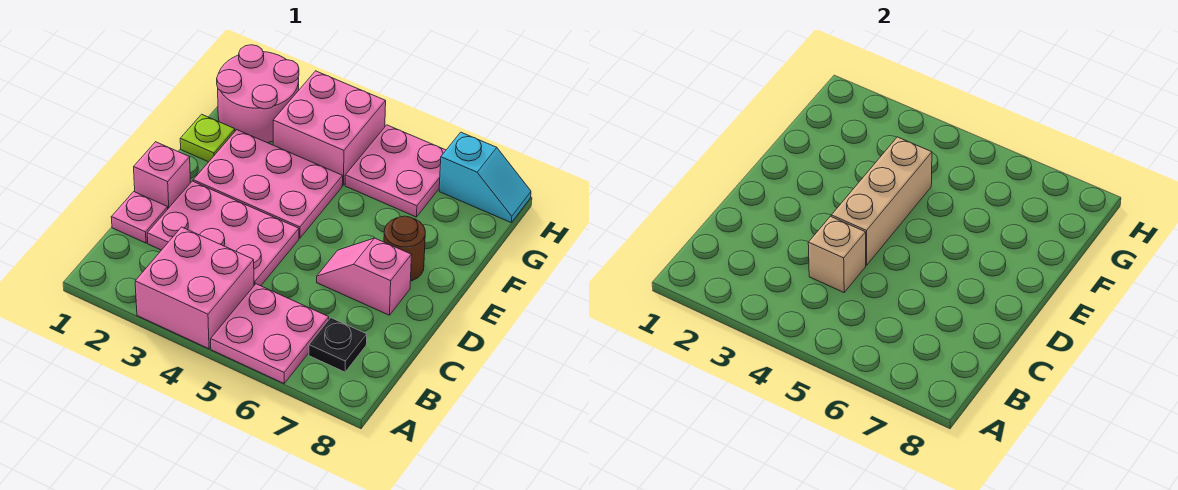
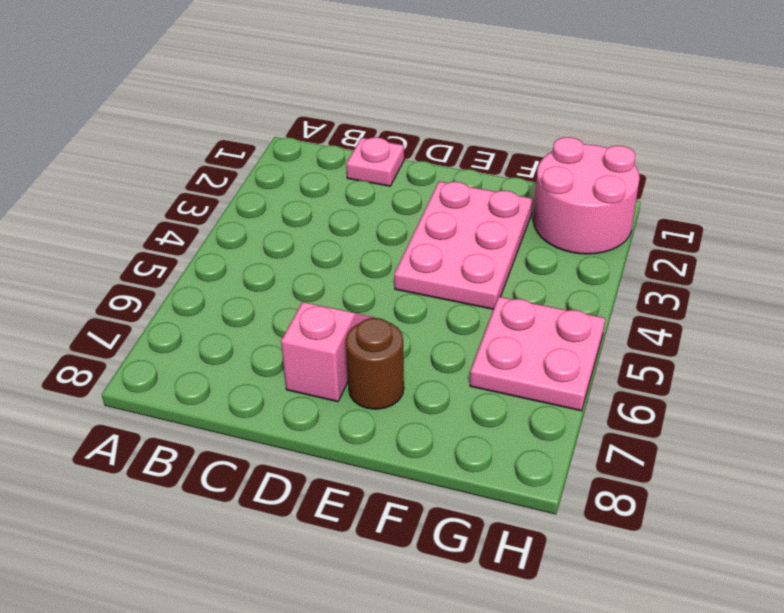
none -> pink 2x2 brick [135,227,254,349]
none -> pink 2x2 plate [211,284,329,383]
none -> black 1x1 plate [309,318,367,372]

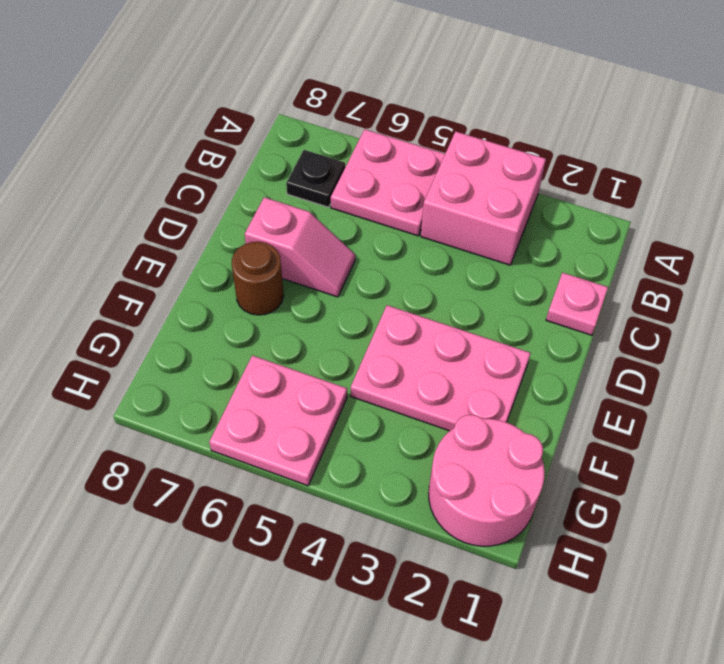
none -> pink 2x3 plate [147,181,299,286]
none -> pink 1x1 brick [134,142,191,208]
none -> lime 1x1 plate [180,114,235,162]

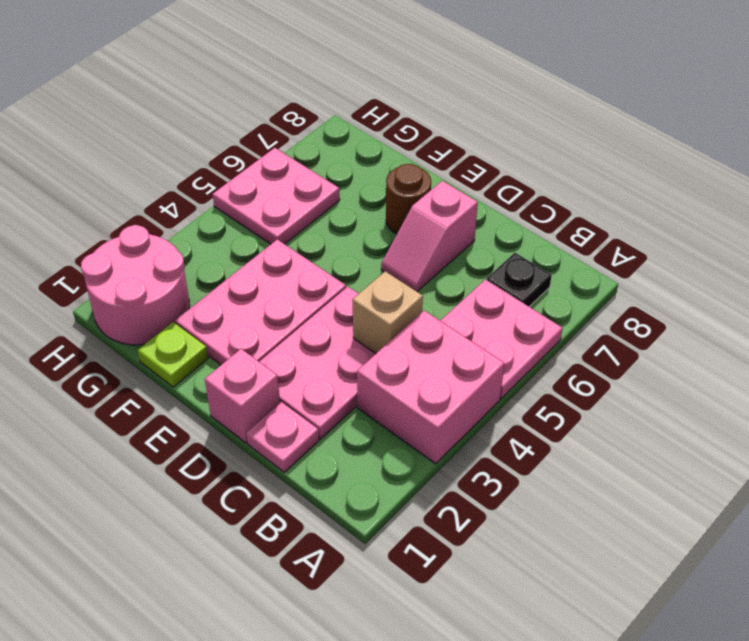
none -> pink 2x2 brick [273,71,386,185]
none -> cyan 1x2 slope [439,132,531,222]
none -> tan 1x3 brick [831,137,932,265]

